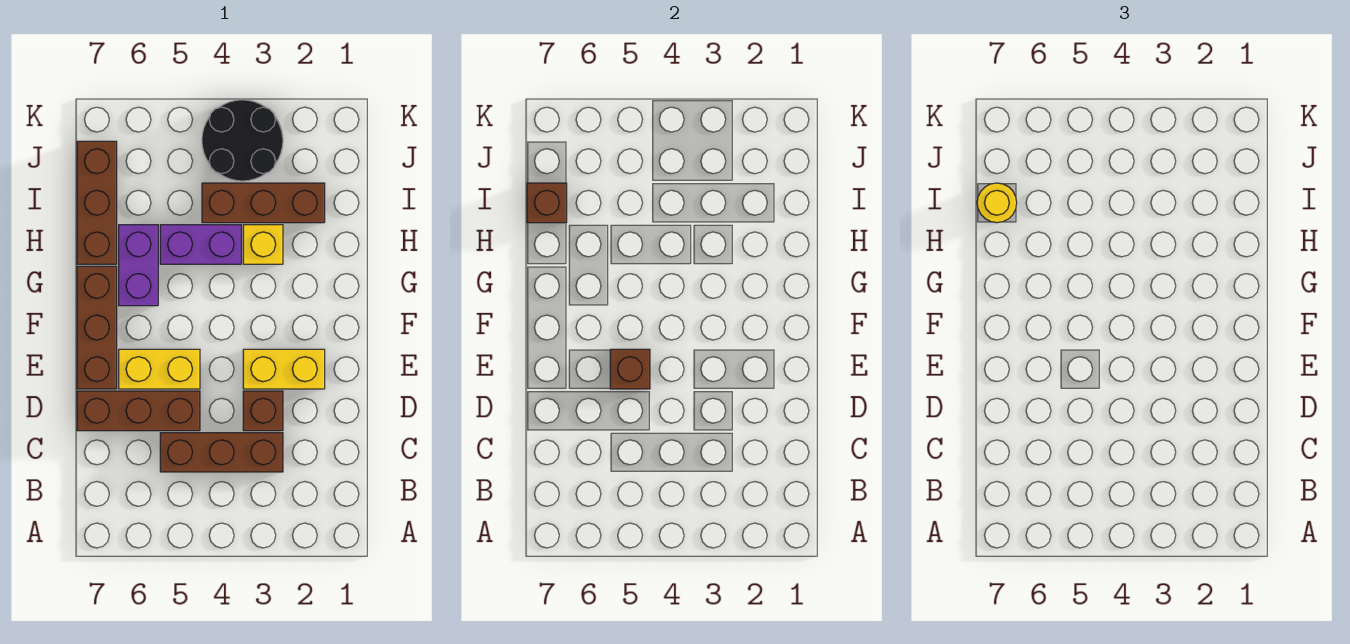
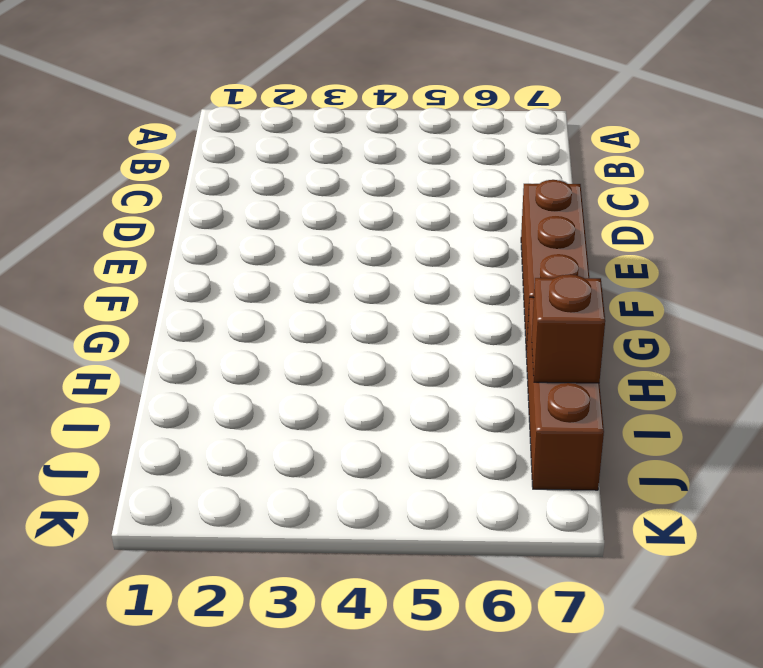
none -> brown 1x3 brick [160,433,283,472]
none -> brown 1x1 brick [243,391,283,431]
none -> brown 1x3 brick [77,391,200,431]

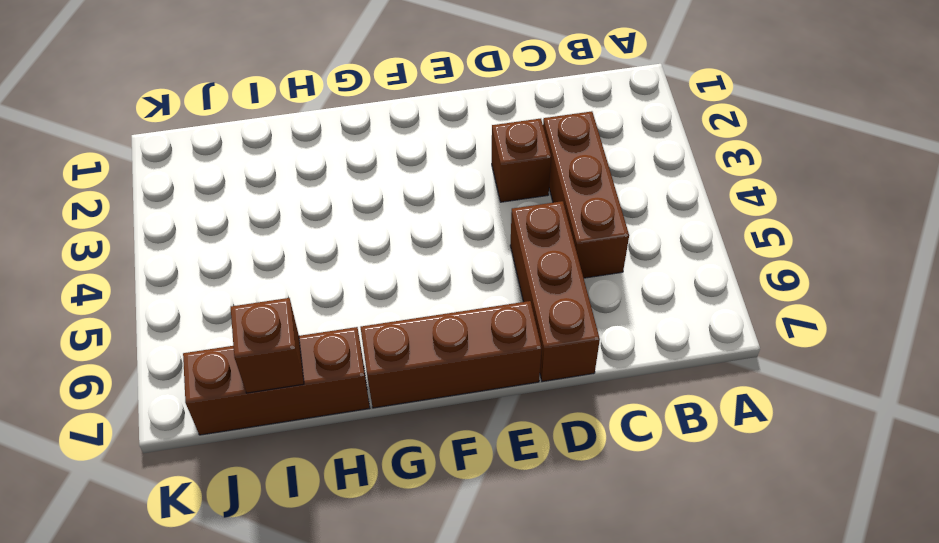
none -> yellow 1x2 brick [243,349,325,389]
none -> yellow 1x2 brick [119,349,200,389]
none -> purple 1x2 brick [119,225,158,306]

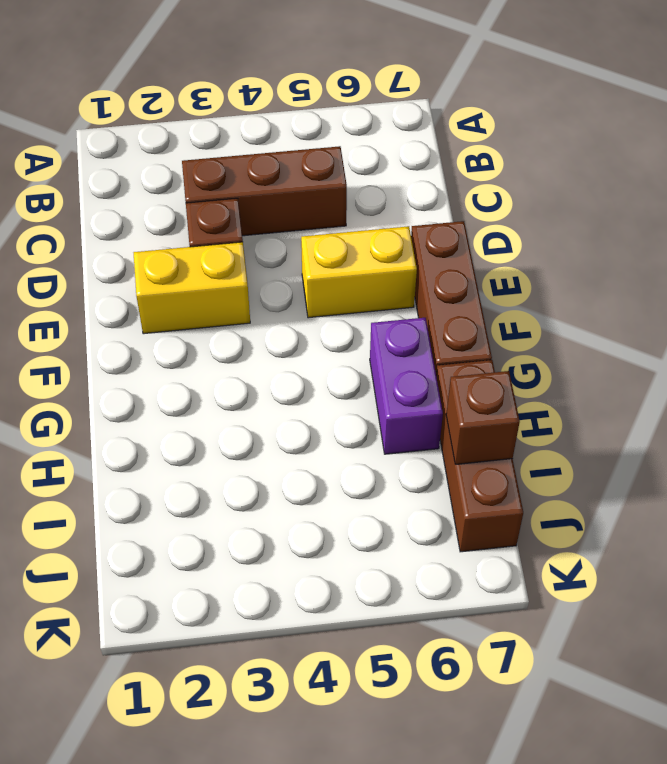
none -> brown 1x3 brick [77,391,200,431]
none -> yellow 1x1 brick [243,225,283,264]
none -> purple 1x2 brick [160,225,241,264]

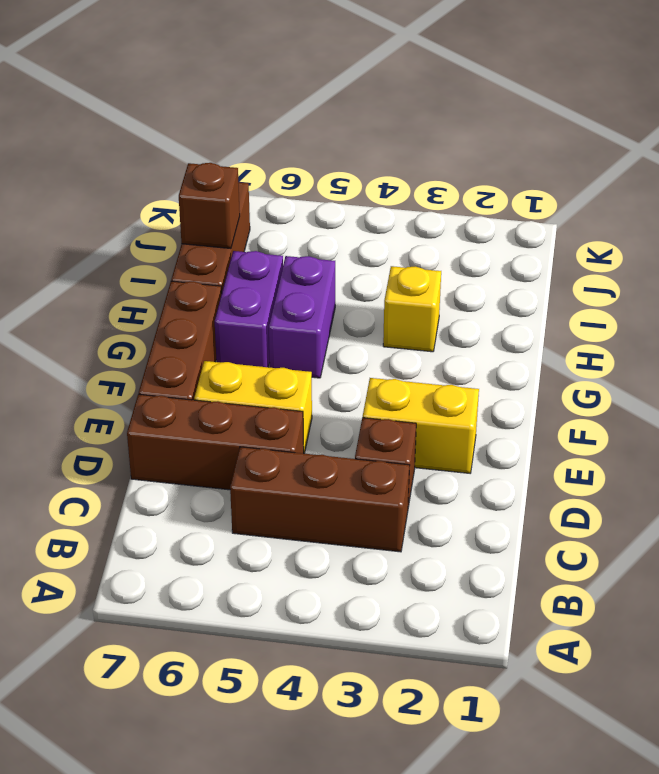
purple 1x2 brick [269,256,335,378] -> purple 1x2 brick turned to [160,225,241,264]
none -> brown 1x3 brick [202,183,325,223]
none -> black 2x2 round brick [202,100,283,181]
none -> brown 1x1 brick [610,349,650,389]

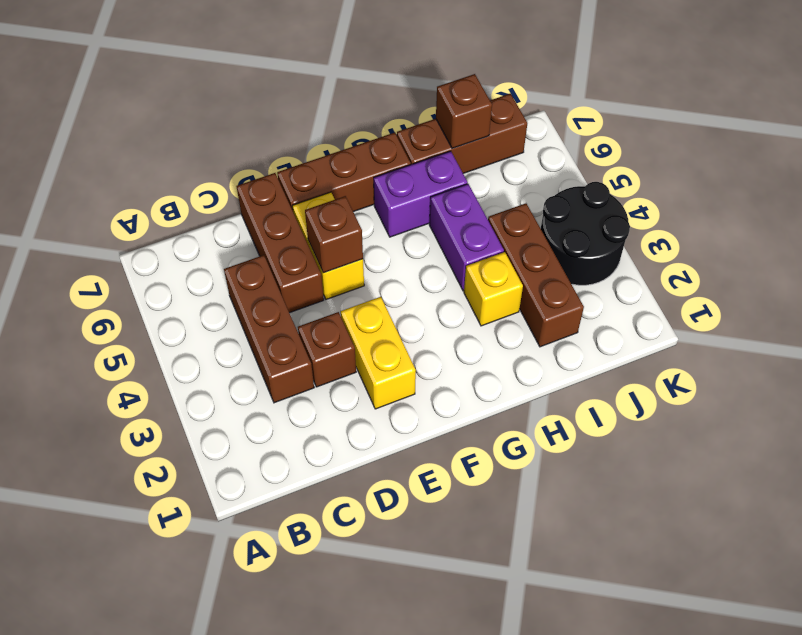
none -> yellow 1x1 round brick [977,183,1017,223]

